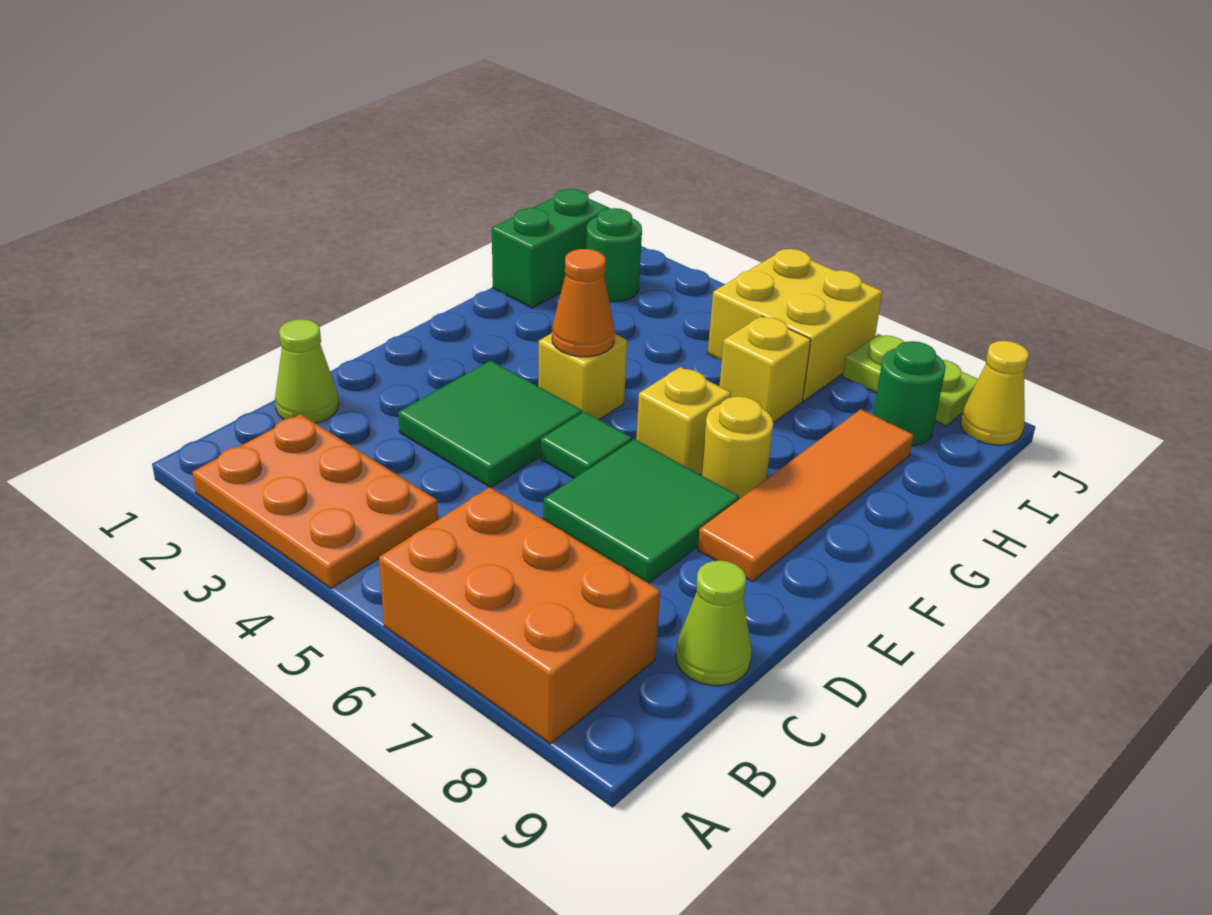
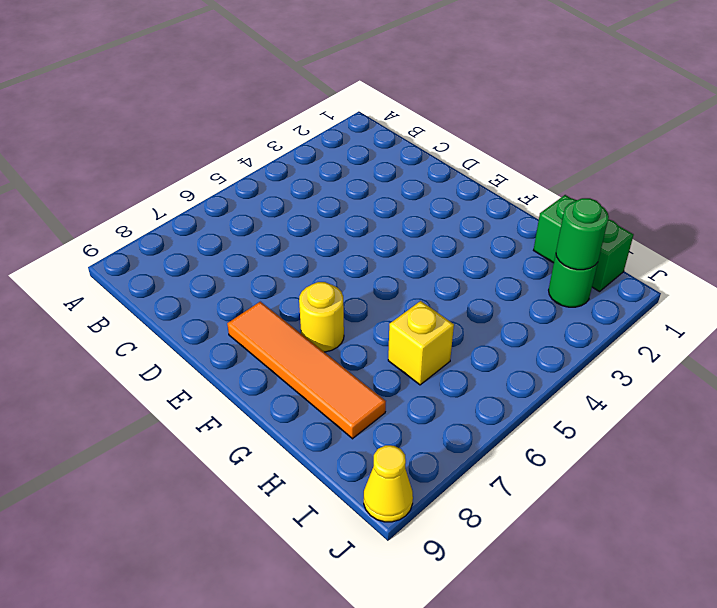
green 1x1 round brick [556,198,609,270] -> green 1x1 round brick moved to [873,341,946,446]
none -> orange 2x3 plate [192,414,438,589]
none -> orange 2x3 brick [379,487,660,744]
none -> lime 1x1 cone [275,319,339,423]

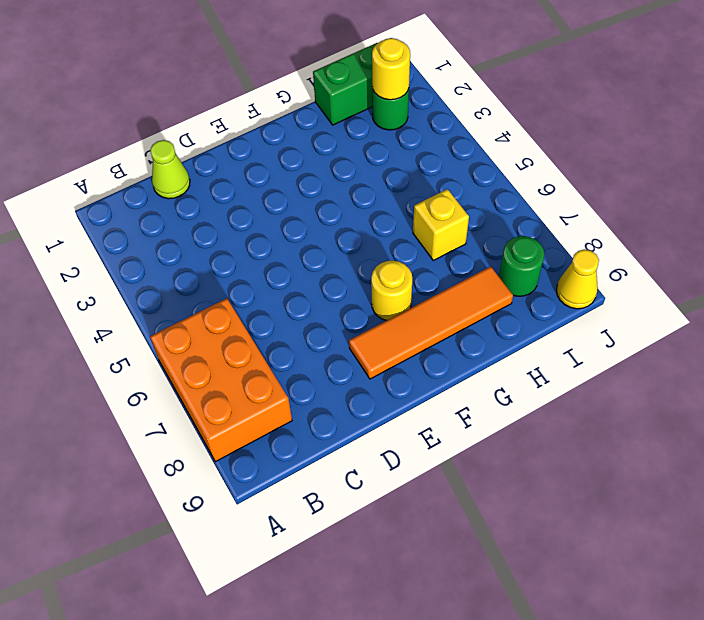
yellow 1x1 round brick [372,38,410,100] -> none
none -> orange 2x3 plate [192,414,438,589]
none -> lime 1x1 cone [676,560,752,685]
none -> green 2x2 tile [398,360,582,488]

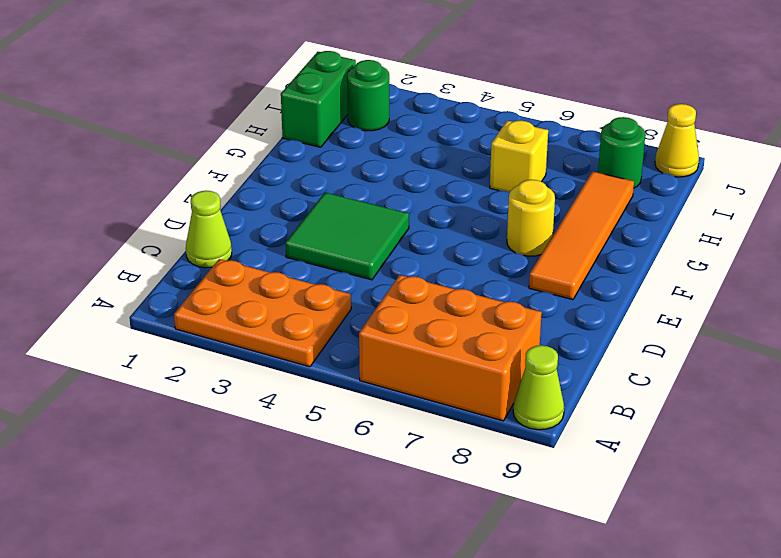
lime 1x1 cone [513,345,564,430] -> lime 1x1 cone moved to [676,560,752,685]
none -> green 2x2 tile [543,439,739,583]
none -> green 1x1 tile [541,412,632,478]
none -> yellow 1x1 brick [538,333,627,420]

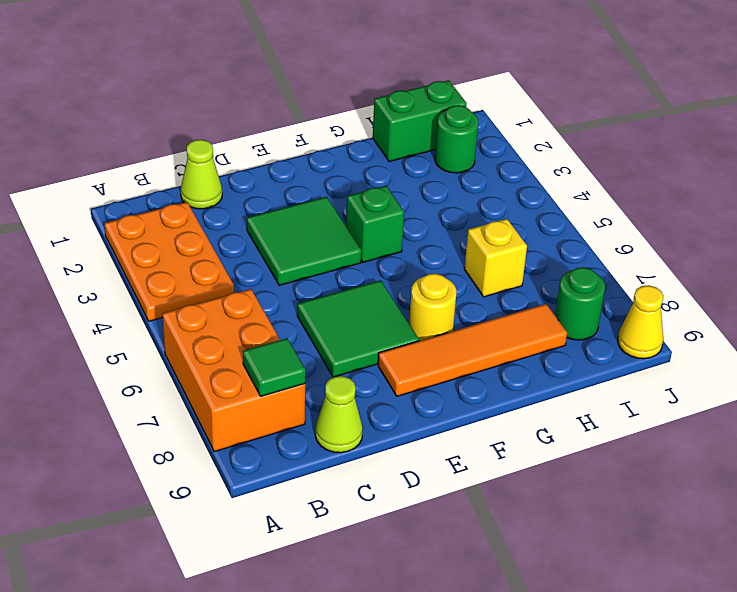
green 1x1 tile [243,338,306,396] -> green 1x1 tile moved to [541,412,632,478]
green 1x1 brick [346,186,404,262] -> yellow 1x1 brick [538,333,627,420]
none -> yellow 1x1 brick [636,367,731,474]
none -> yellow 2x2 brick [708,249,883,401]
none -> lime 1x2 plate [842,334,978,426]

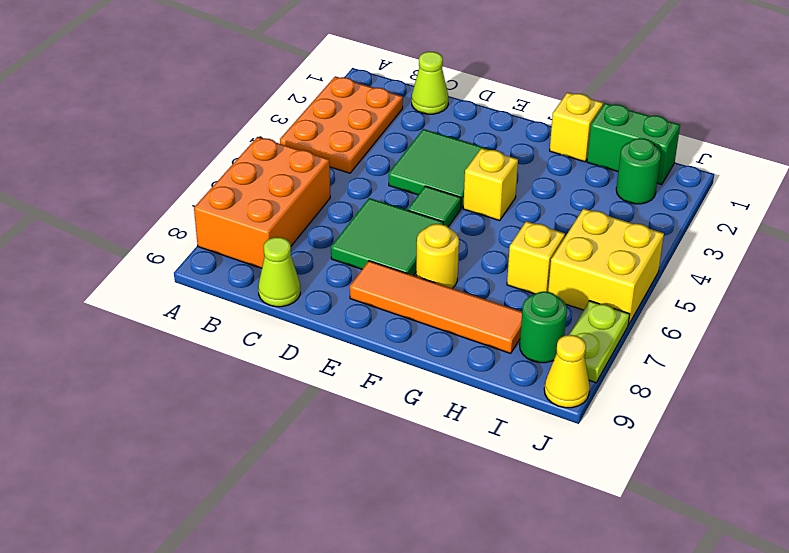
yellow 1x1 brick [550,92,603,162] -> yellow 1x1 brick moved to [636,367,731,474]
none -> orange 1x1 cone [552,249,615,357]

